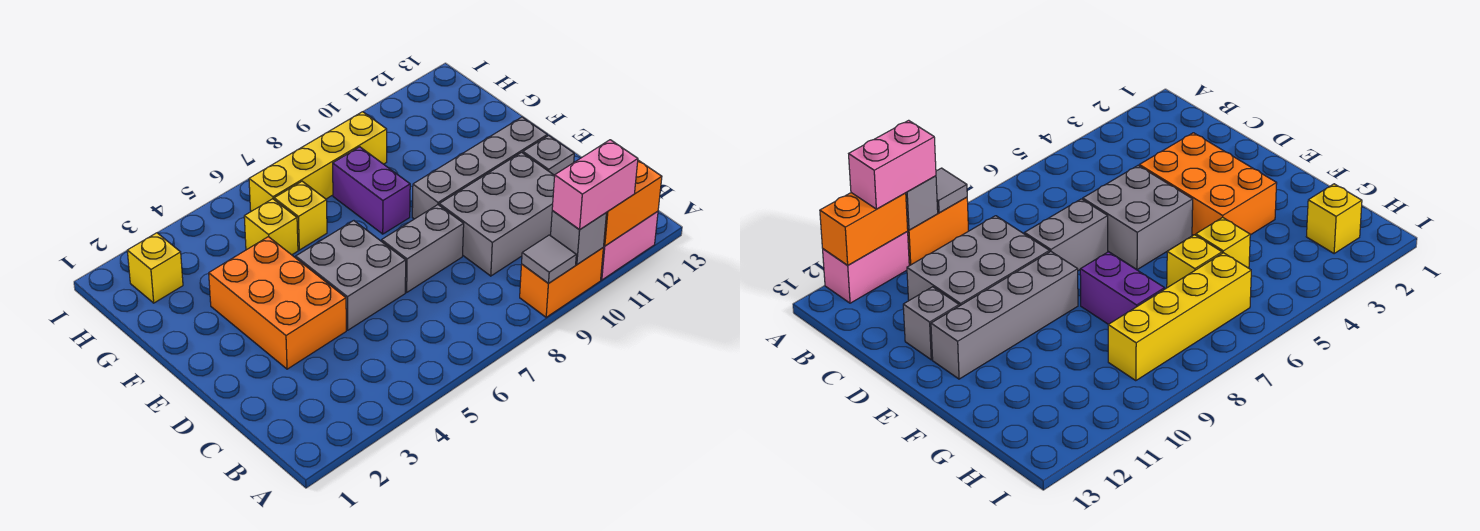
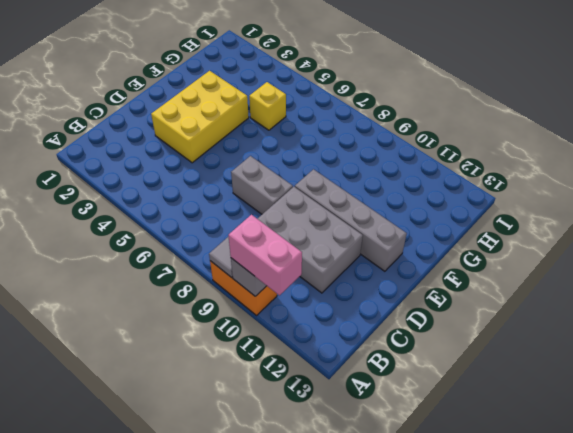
yellow 2x3 brick [151,71,249,163] -> orange 2x3 brick [209,237,346,369]
none -> pink 1x2 brick [601,211,658,280]
none -> grey 2x2 brick [296,221,406,330]
none -> grey 1x1 brick [523,135,574,175]

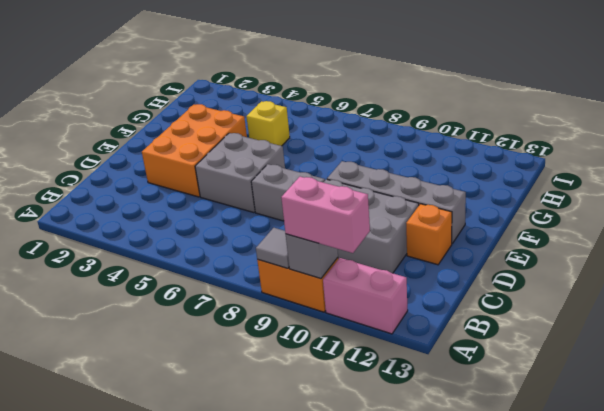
orange 1x1 brick [406,204,452,265] -> grey 1x1 brick [523,135,574,175]
none -> purple 1x2 brick [333,147,410,234]
none -> yellow 1x1 brick [274,181,327,250]
none -> yellow 1x1 brick [127,233,183,303]

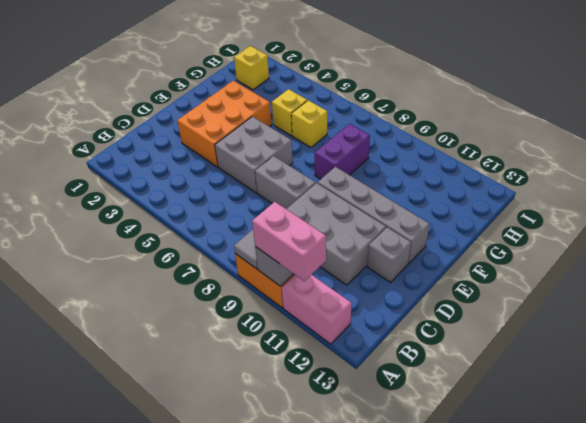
none -> yellow 1x4 brick [249,112,387,211]
none -> orange 1x2 brick [604,160,662,246]

